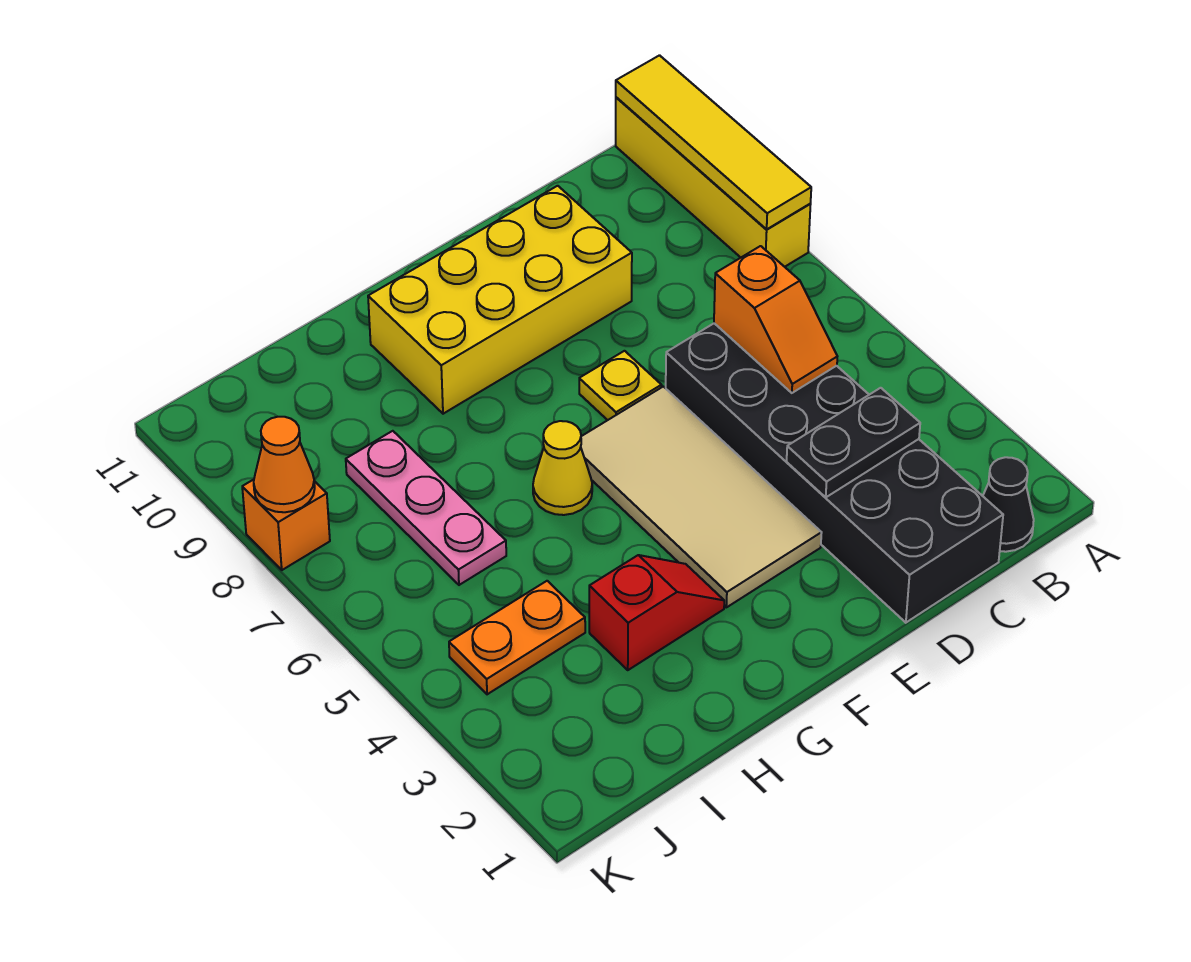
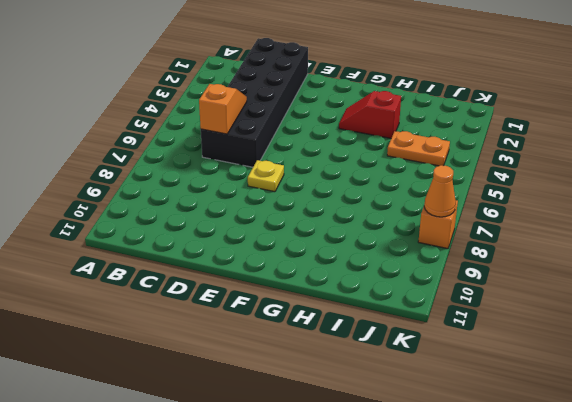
none -> yellow 1x4 brick [616,97,811,267]
none -> black 1x1 cone [983,457,1034,552]
none -> yellow 2x4 brick [368,186,632,414]

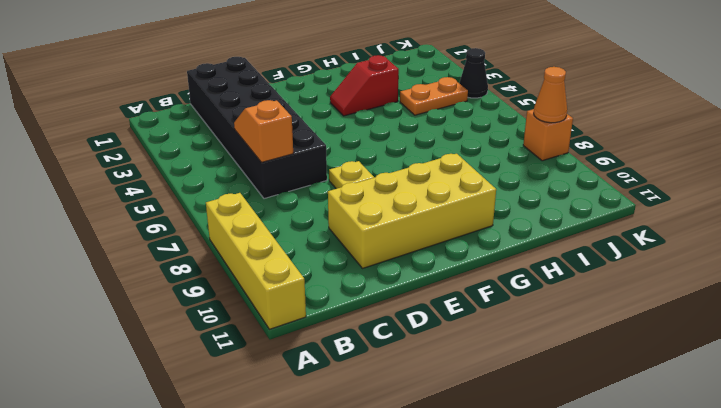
black 1x1 cone [459,48,488,98] -> black 1x1 cone moved to [983,457,1034,552]
none -> tan 2x4 tile [581,387,822,607]
none -> yellow 1x1 cone [533,421,592,515]
none -> pink 1x3 plate [346,431,506,585]

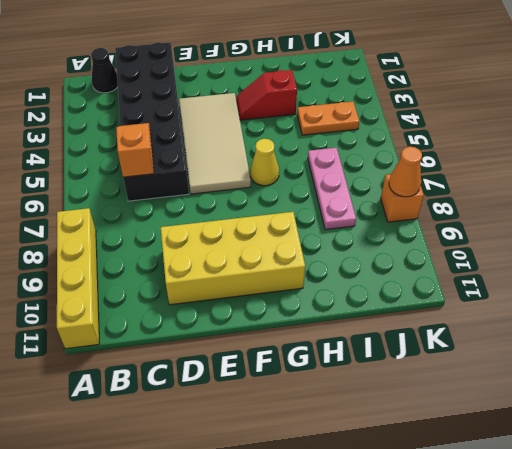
none -> yellow 1x1 plate [579,351,662,420]
none -> yellow 1x4 tile [616,55,811,229]
none -> black 1x2 plate [787,388,920,498]

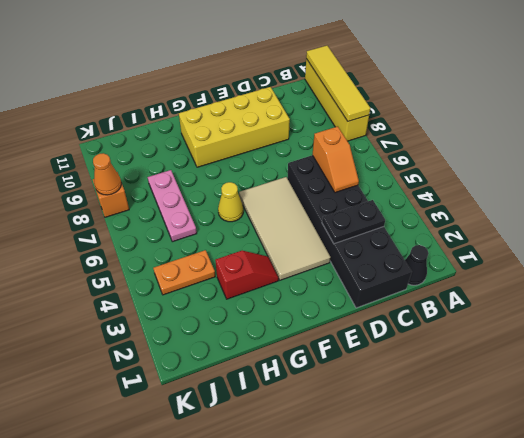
none -> yellow 1x1 plate [579,351,662,420]

